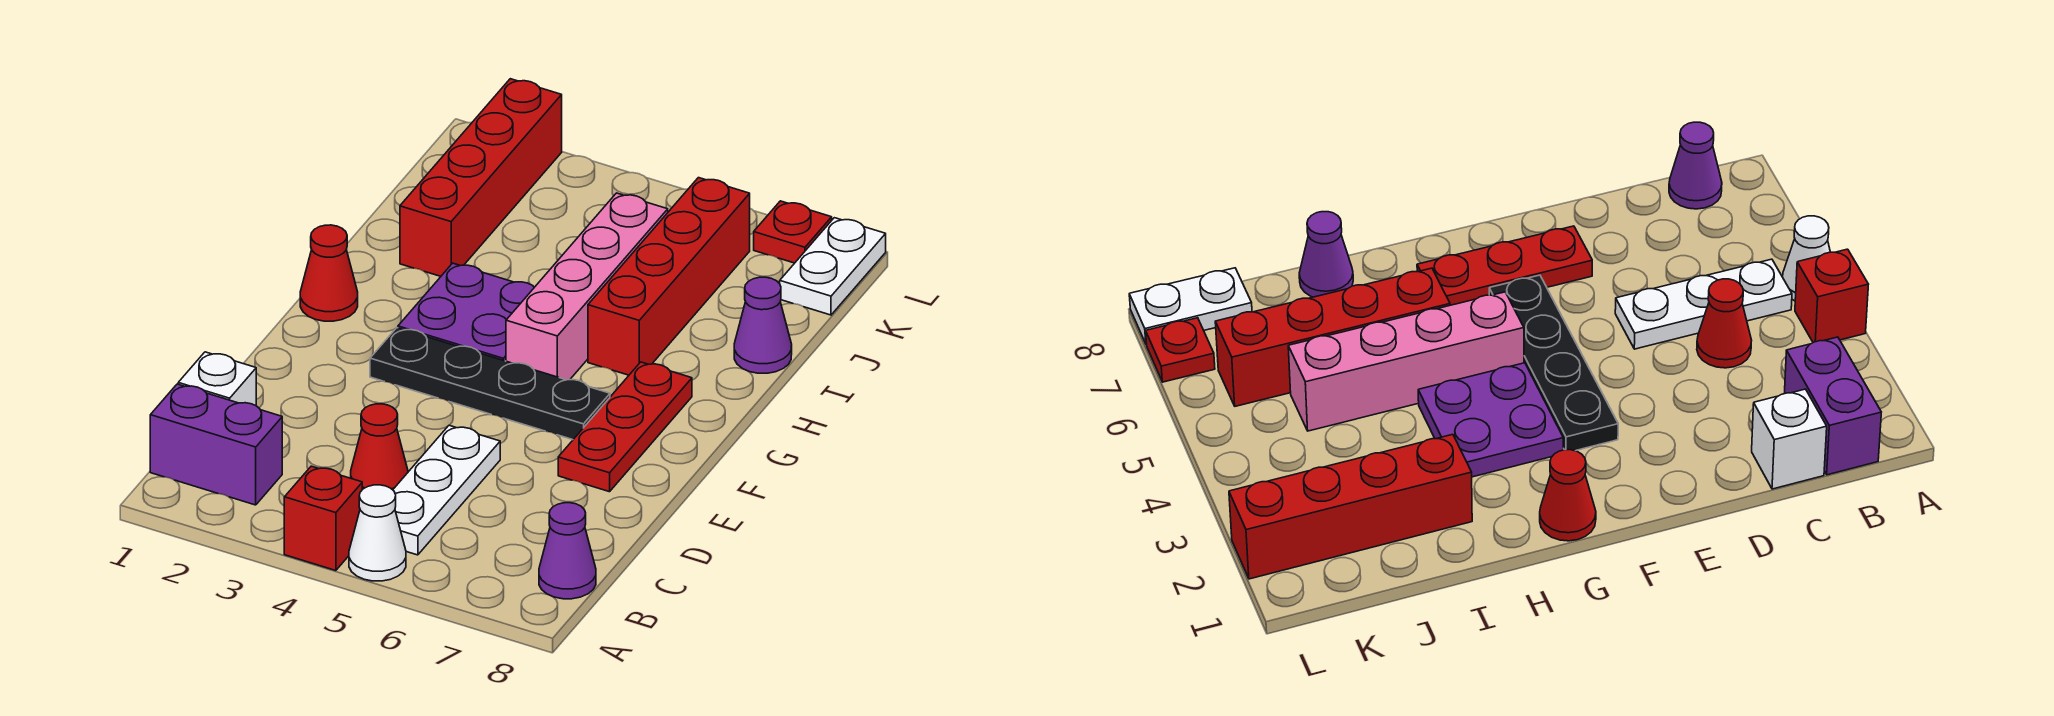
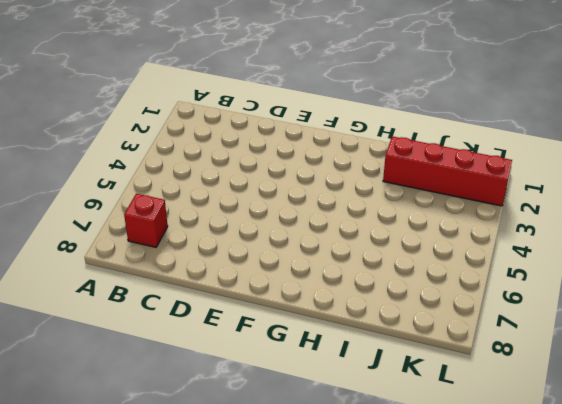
red 1x1 brick [124,194,168,247] -> red 1x1 brick moved to [284,466,362,571]
none -> white 1x1 cone [349,485,406,581]
none -> purple 1x2 brick [150,384,282,505]
none -> white 1x3 plate [393,425,500,555]

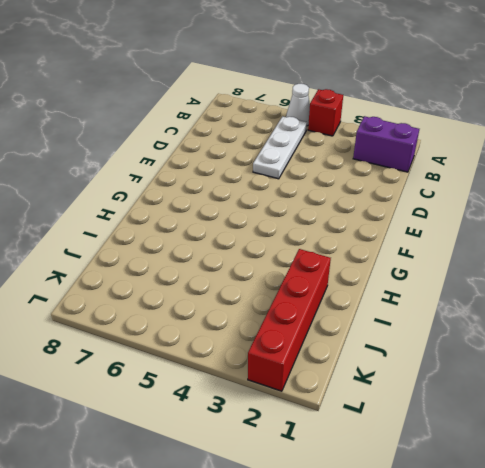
none -> purple 1x1 cone [539,503,596,599]
none -> white 1x1 brick [178,352,256,406]
none -> red 1x1 cone [351,404,408,490]

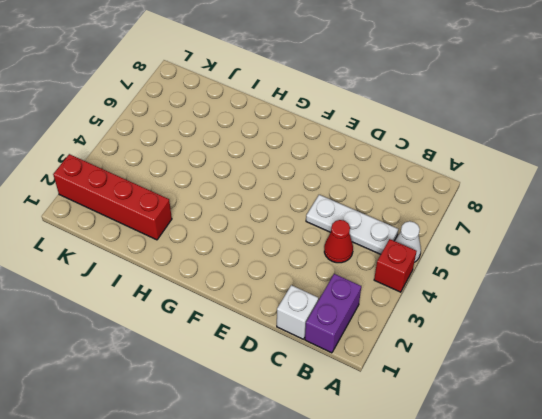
none -> purple 1x1 cone [539,503,596,599]
none -> red 1x3 plate [558,362,692,492]
none -> black 1x4 plate [370,328,610,440]

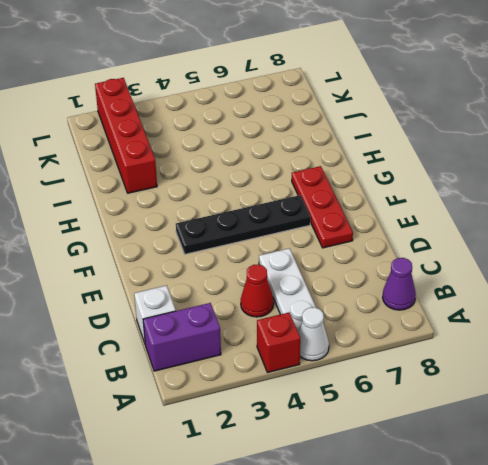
none -> red 1x1 cone [300,225,358,321]
none -> purple 2x2 plate [398,263,534,361]
none -> pink 1x4 brick [506,193,668,380]

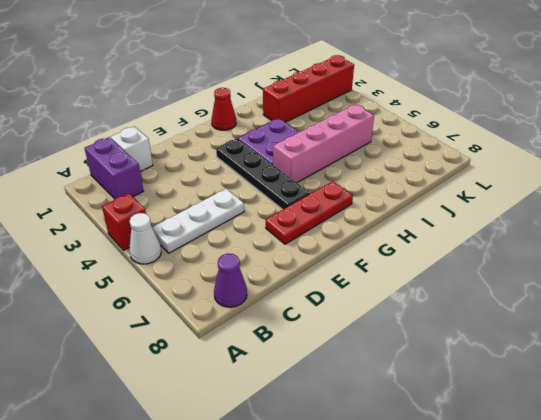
none -> red 1x1 cone [351,404,408,490]
none -> red 1x4 brick [588,178,750,375]
none -> purple 1x1 cone [734,277,792,373]

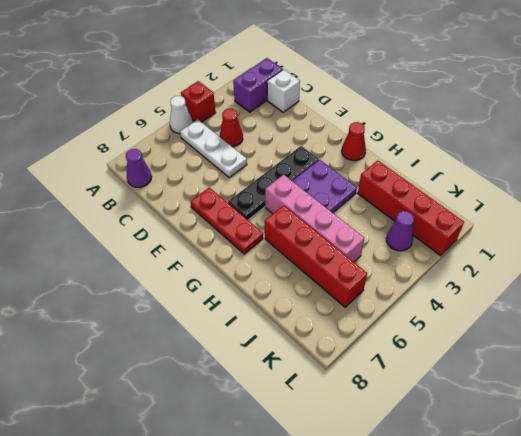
purple 1x1 cone [386,211,414,251] -> purple 1x1 cone moved to [734,277,792,373]
none -> white 1x2 plate [780,218,886,315]
none -> red 1x1 plate [754,201,832,263]

